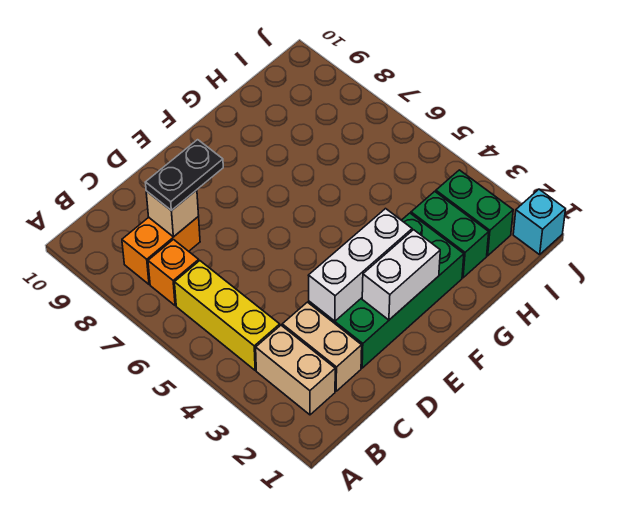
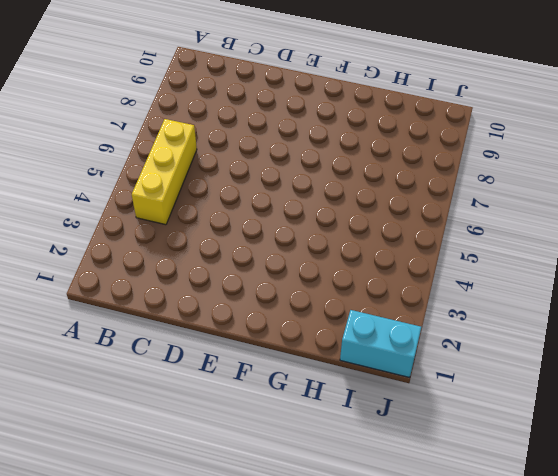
cyan 1x2 brick [340,310,421,378] -> cyan 1x1 brick [513,189,566,255]
none -> tan 1x2 brick [256,325,335,415]
none -> orange 1x1 brick [148,240,199,306]
none -> orange 1x2 brick [122,217,200,284]

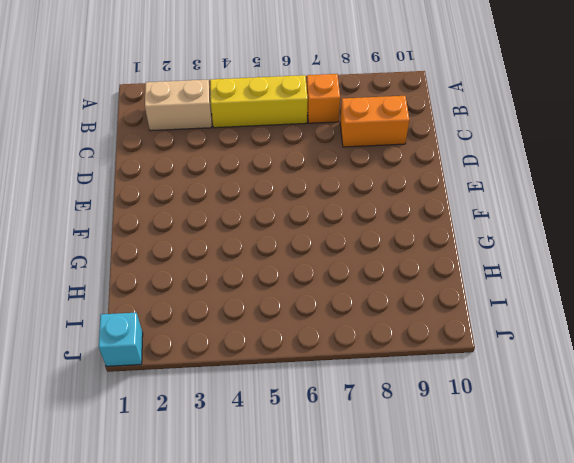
orange 1x2 brick [340,96,409,147] -> orange 1x2 brick turned to [122,217,200,284]
none -> tan 1x2 brick [282,302,362,391]
none -> green 2x4 brick [309,213,464,368]
none -> green 1x2 brick [411,191,489,278]

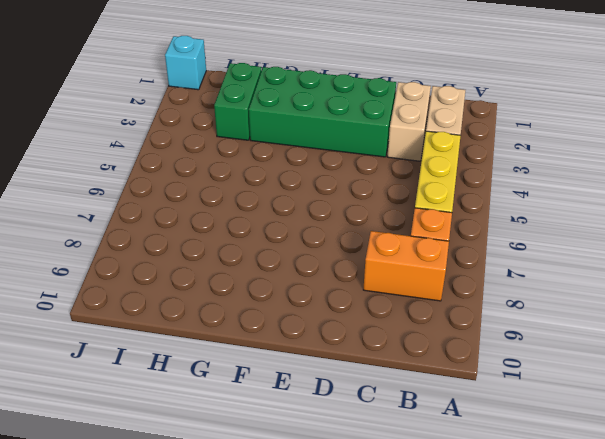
none -> green 1x2 brick [436,170,513,256]
none -> tan 1x1 brick [146,190,199,237]
none -> white 1x3 brick [308,209,412,321]

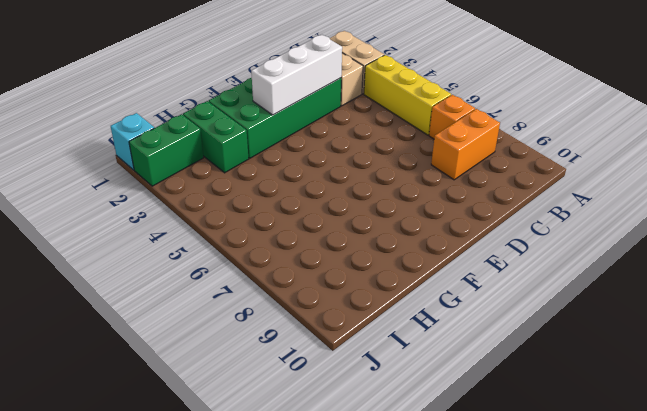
green 1x2 brick [129,114,204,186] -> green 1x2 brick turned to [436,170,513,256]
none -> tan 1x1 brick [146,190,199,237]
none -> white 1x2 brick [362,230,440,320]
none -> black 1x2 plate [145,140,223,211]

